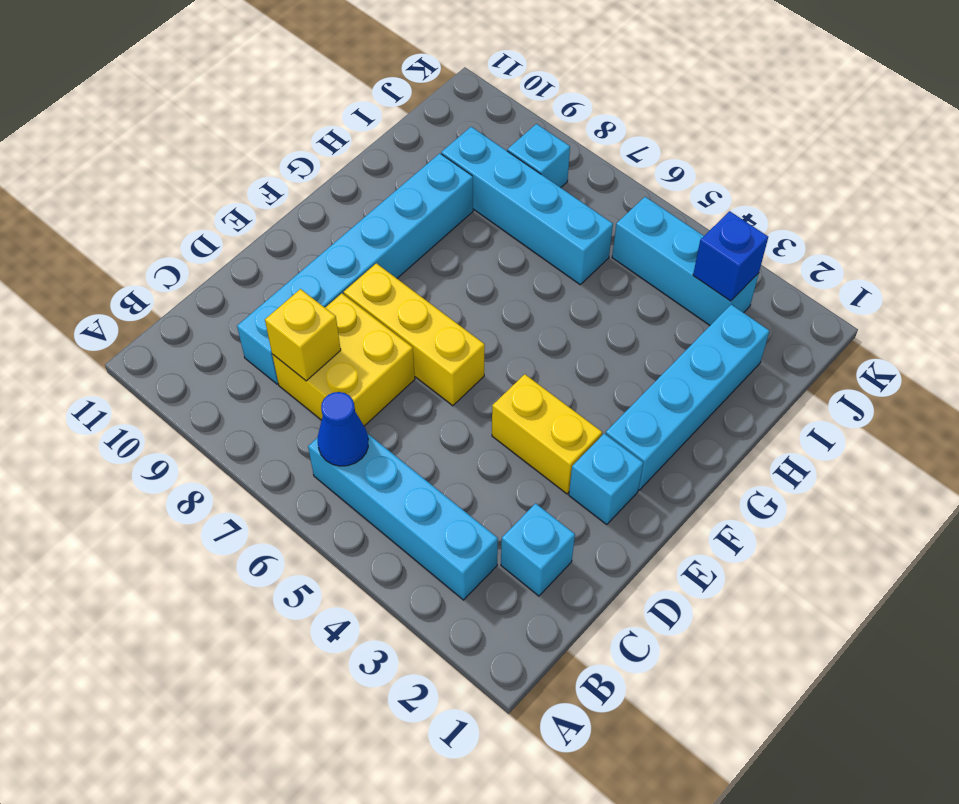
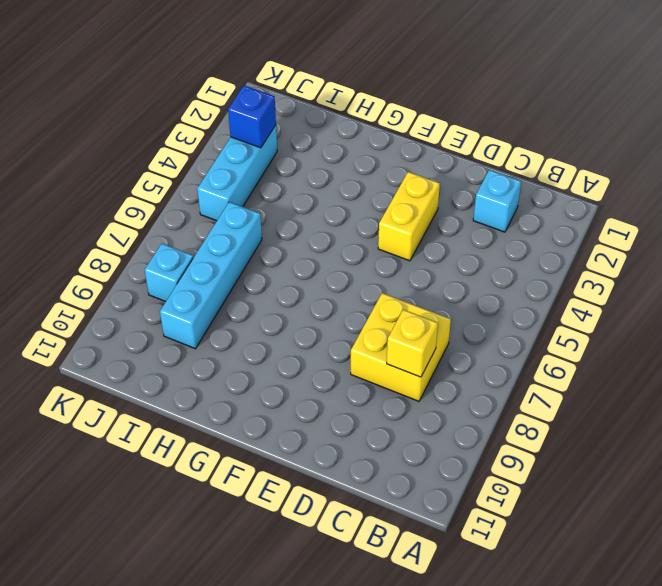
none -> cyan 1x4 brick [308,433,498,600]
none -> cyan 1x6 brick [237,153,473,384]
none -> cyan 1x1 brick [569,434,643,525]

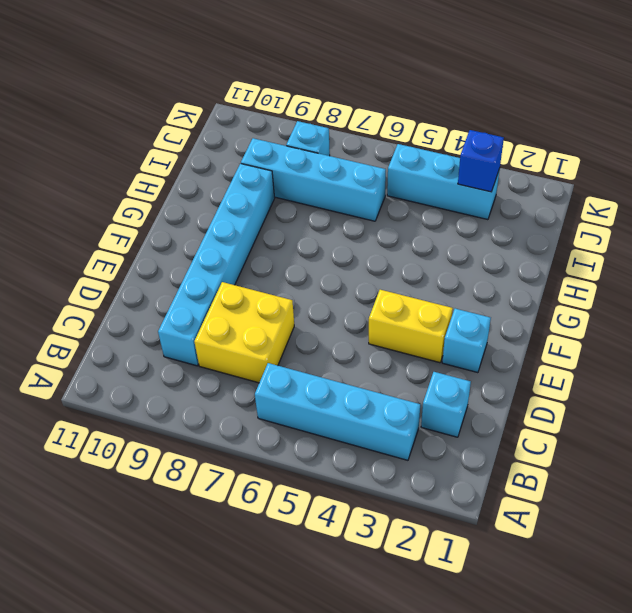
none -> yellow 1x3 brick [344,263,485,406]
none -> cyan 1x4 brick [606,305,769,490]
none -> blue 1x1 cone [318,392,368,466]

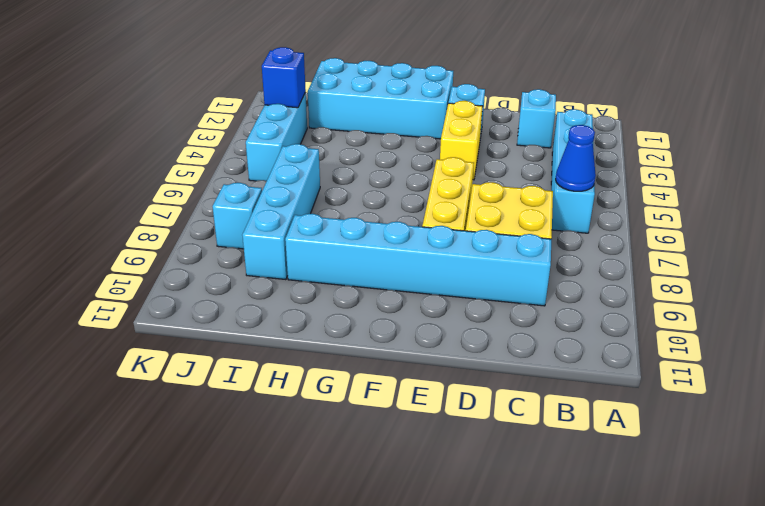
cyan 2x4 brick [308,58,453,139] -> cyan 1x4 brick [606,305,769,490]
none -> yellow 1x1 brick [265,289,341,381]

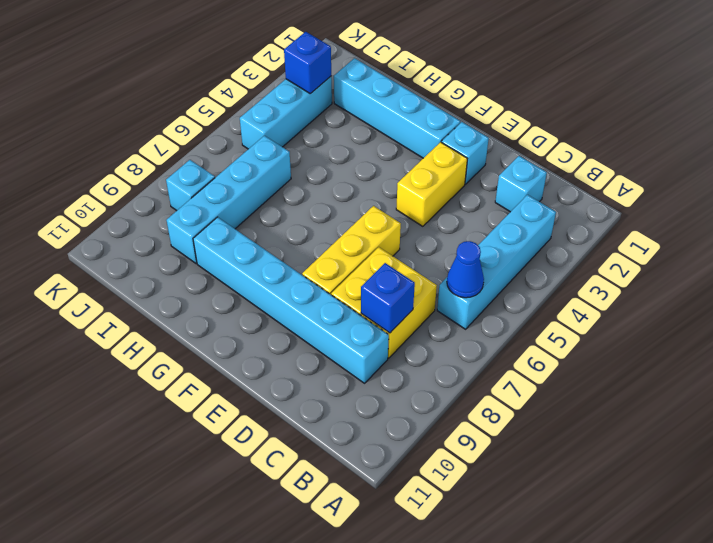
blue 1x1 brick [361,263,415,333] -> yellow 1x1 brick [265,289,341,381]

